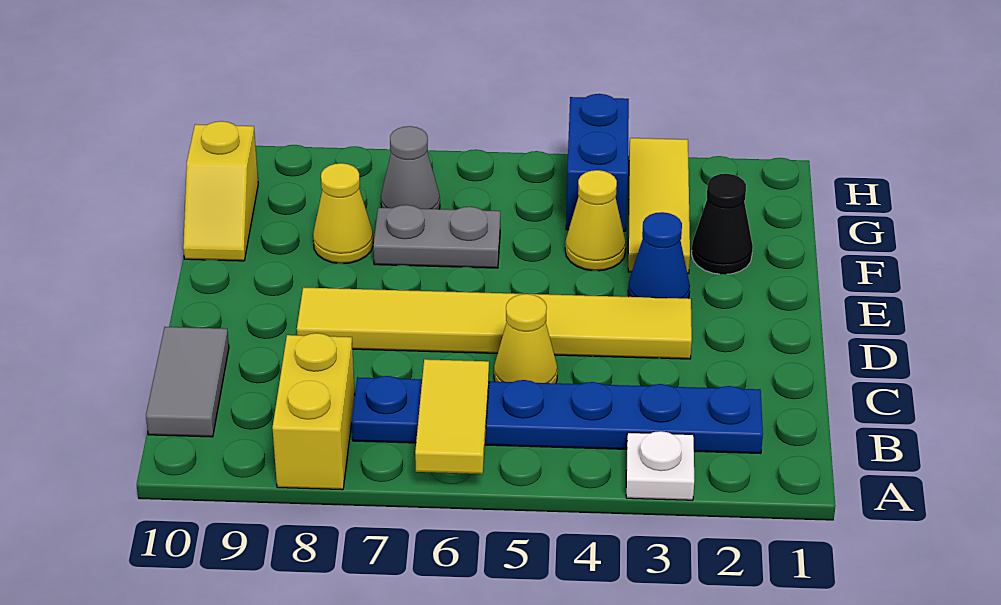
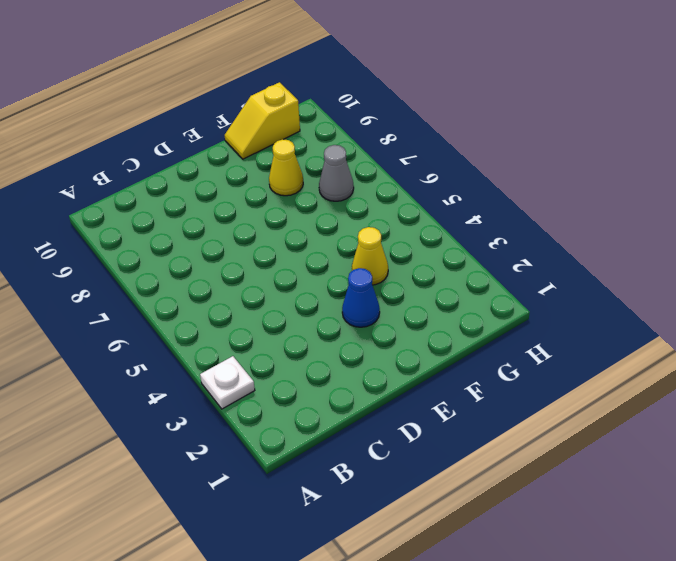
none -> yellow 1x2 brick [272,333,355,490]
none -> blue 1x6 plate [352,376,763,454]
none -> grey 1x2 tile [146,327,229,437]

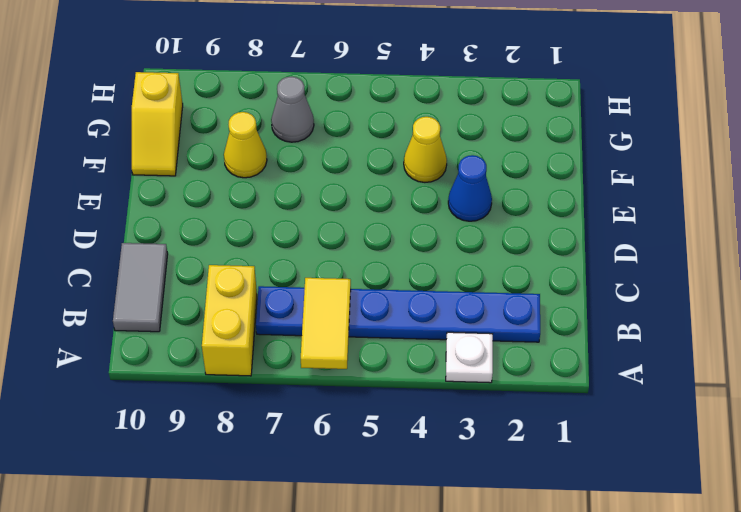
none -> yellow 1x1 cone [494,294,557,383]
none -> yellow 1x6 tile [297,287,692,359]
none -> black 1x1 cone [692,174,753,274]

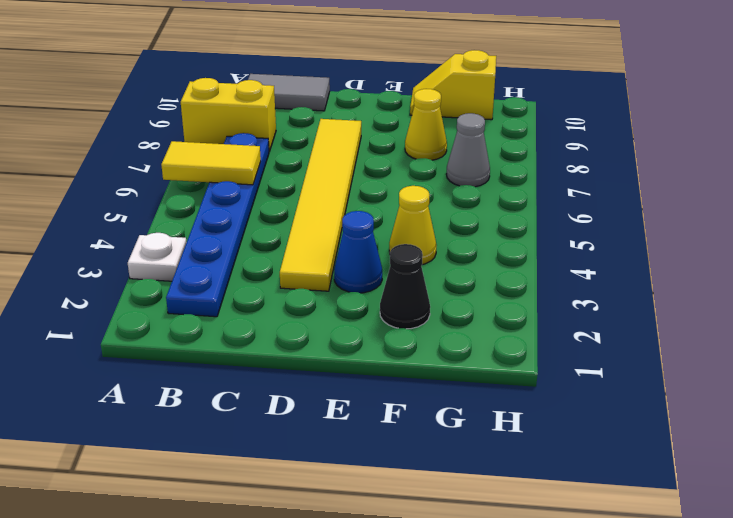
none -> yellow 1x1 cone [494,294,557,383]
none -> yellow 1x3 tile [628,138,690,274]
none -> grey 1x2 plate [373,205,500,268]

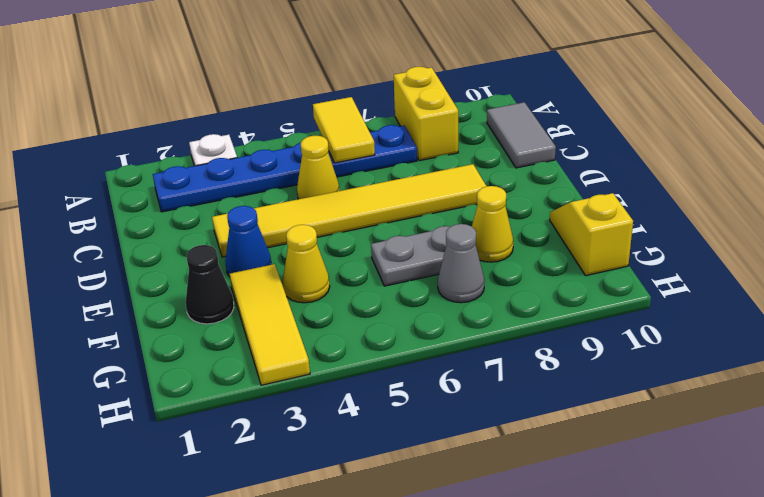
none -> blue 1x2 brick [566,94,629,231]

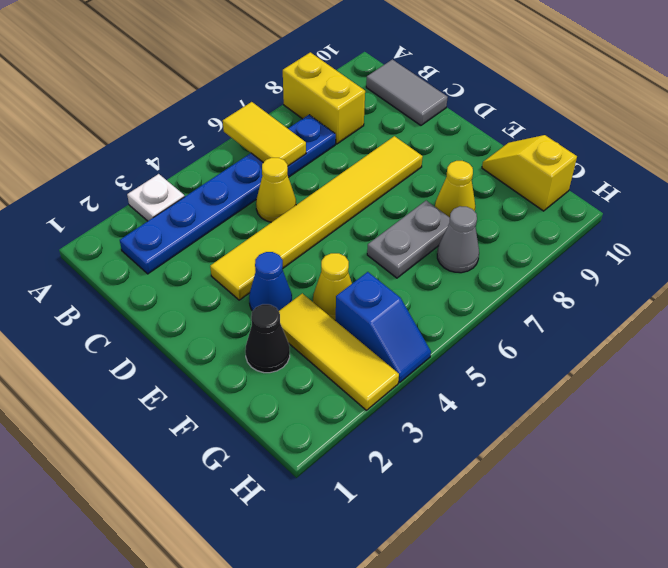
blue 1x2 slope [336,272,431,382] -> blue 1x2 brick [566,94,629,231]

